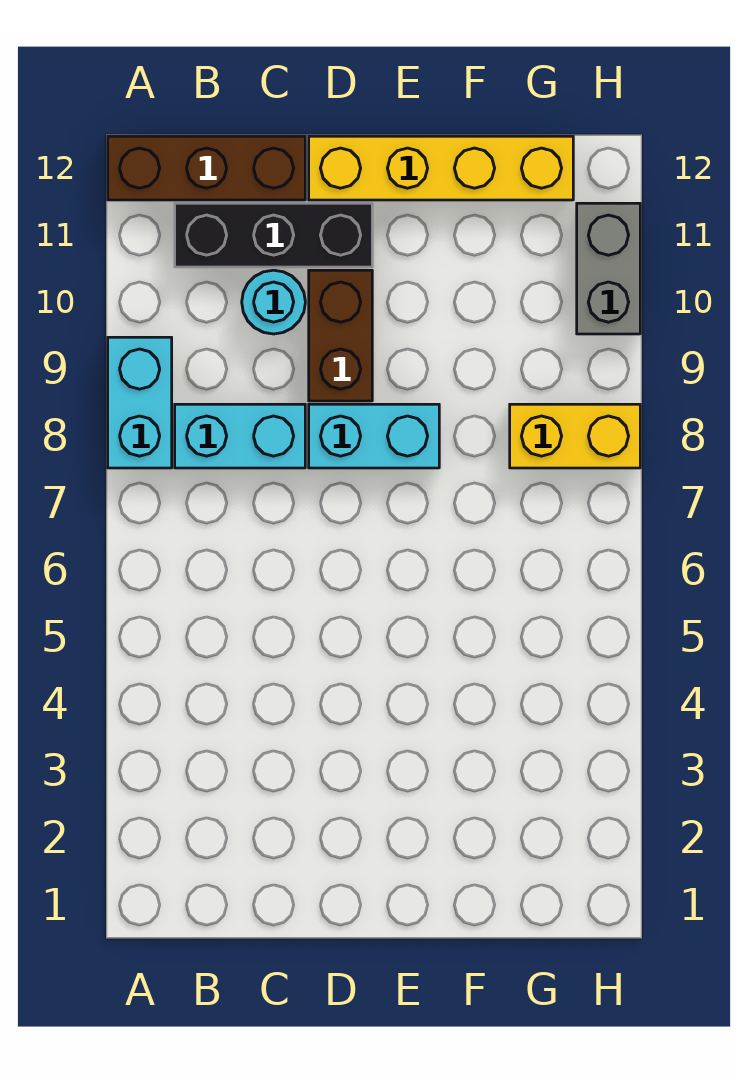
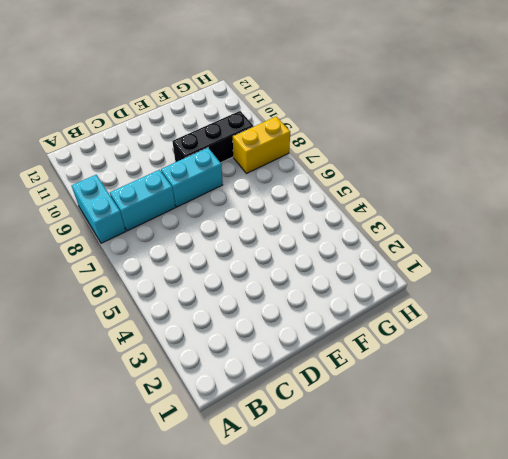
black 1x3 brick [172,111,254,163] -> black 1x3 brick moved to [175,203,372,267]
none -> brown 1x3 brick [108,136,305,200]
none -> cyan 1x1 round brick [242,270,305,334]

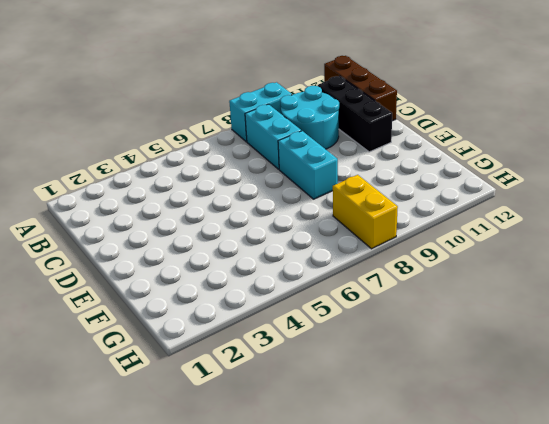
cyan 2x2 round brick [280,86,339,149] -> cyan 1x1 round brick [242,270,305,334]
none -> brown 1x2 brick [309,270,372,401]
none -> yellow 1x4 brick [309,136,573,200]

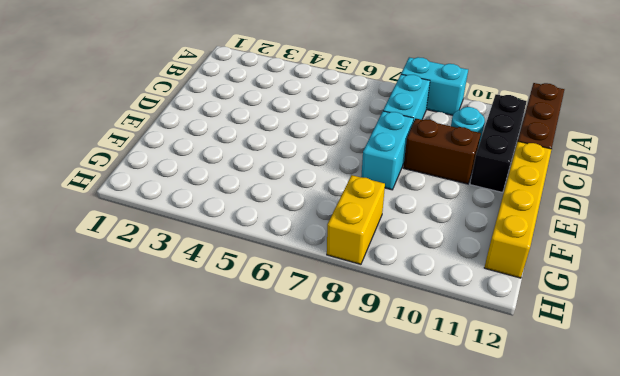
none -> grey 1x2 brick [577,203,640,334]

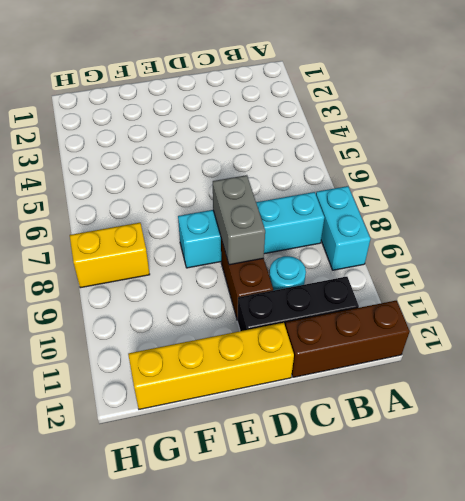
grey 1x2 brick [213,175,265,265] -> grey 1x2 brick moved to [577,203,640,334]

